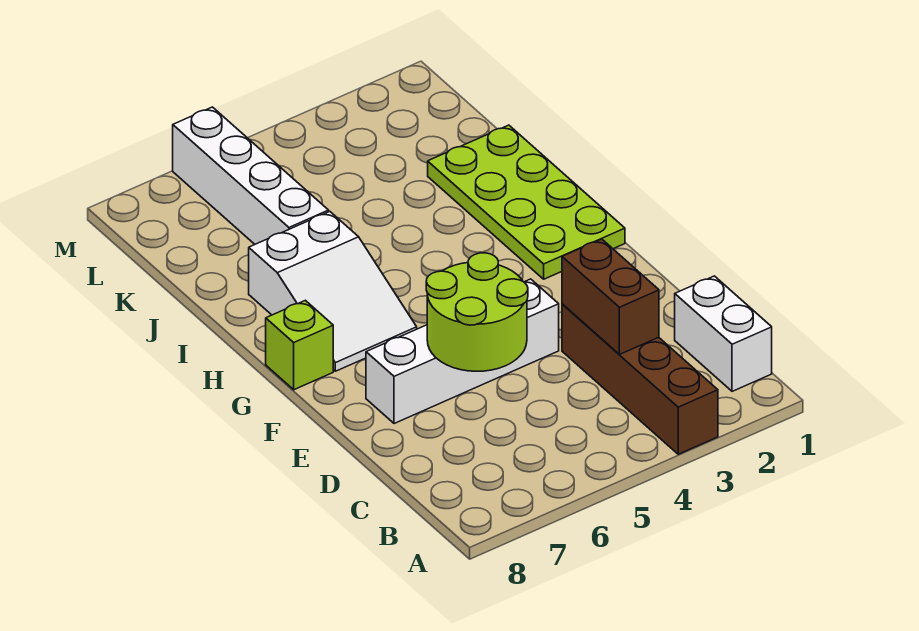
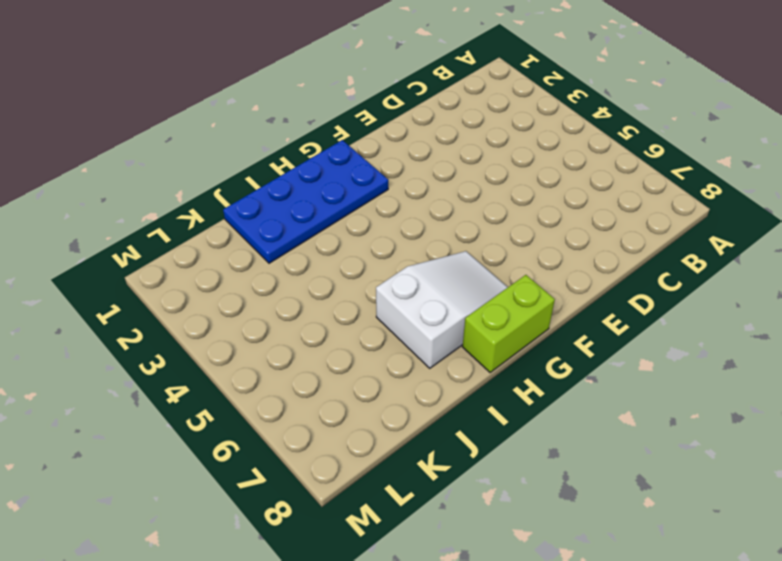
blue 2x4 plate [223,140,388,263] -> lime 2x4 plate [428,125,625,279]
lime 1x2 brick [463,275,555,372] -> lime 1x1 brick [266,300,333,390]
none -> brown 1x4 brick [562,304,718,454]
none -> white 1x2 brick [675,276,772,391]

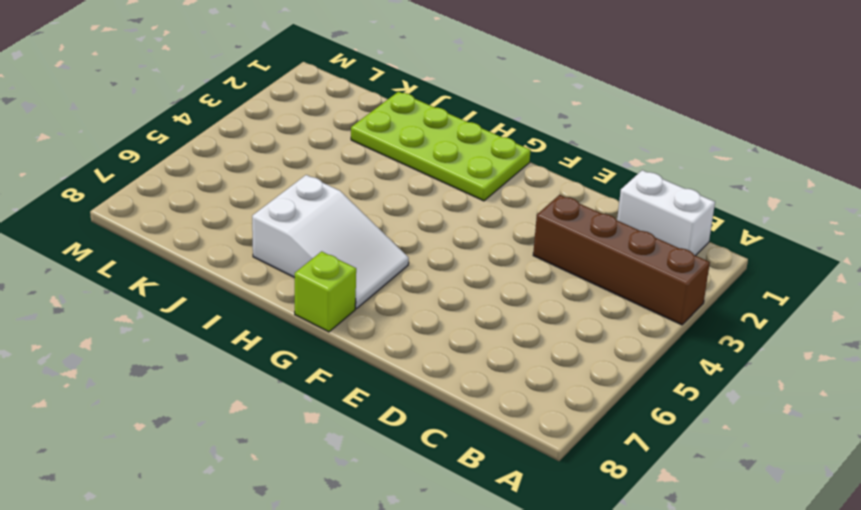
none -> white 1x4 brick [366,279,559,424]
none -> white 1x4 brick [173,107,329,244]

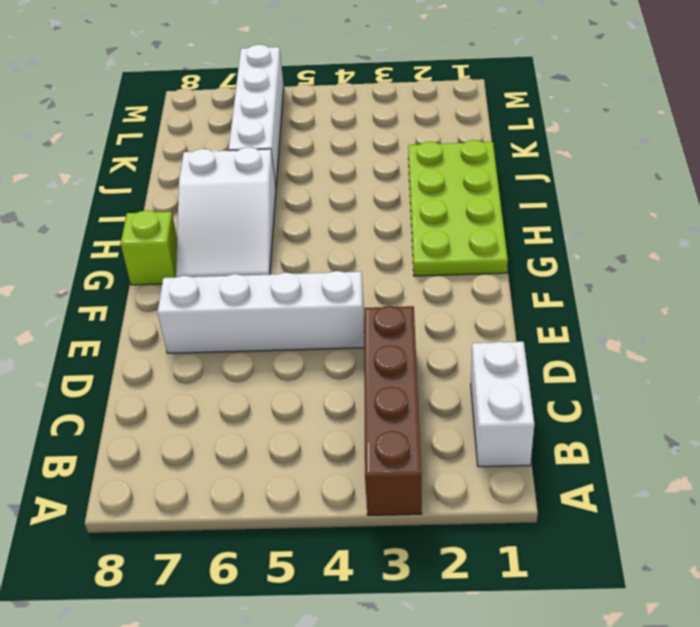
none -> brown 1x2 brick [562,239,659,354]
none -> lime 2x2 round brick [426,253,528,371]

